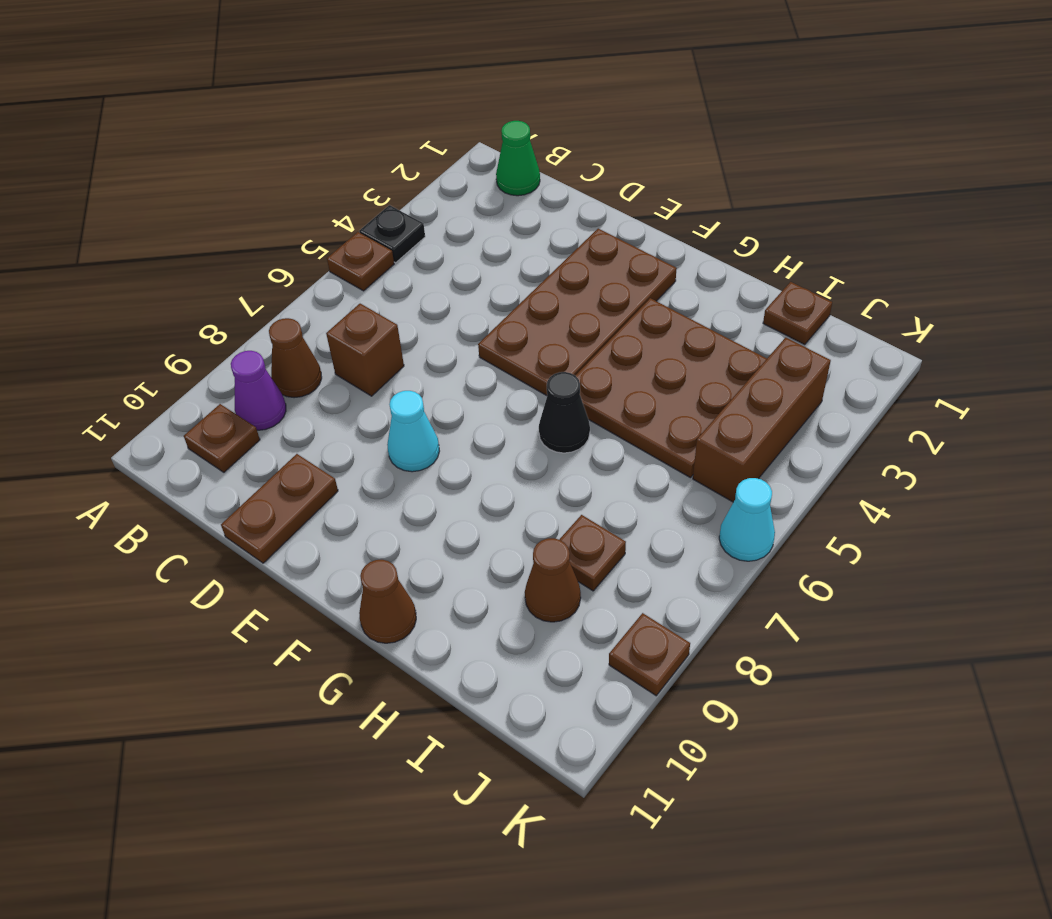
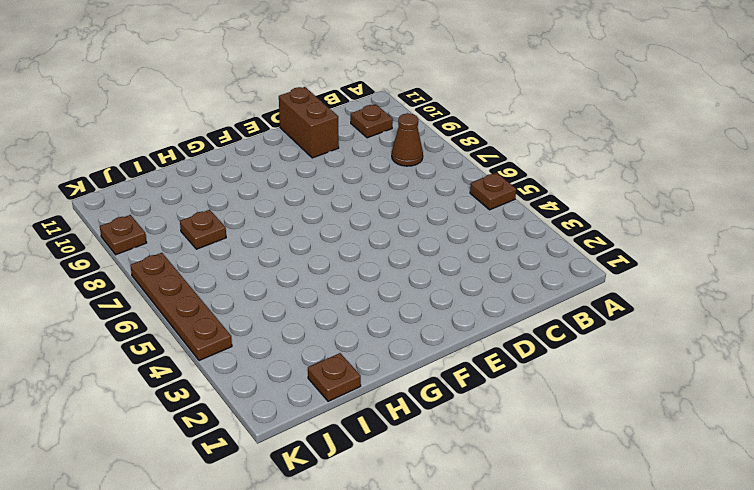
brown 1x2 brick [279,87,339,158] -> brown 1x2 plate [221,454,338,563]
brown 1x4 plate [130,253,232,361] -> cyan 1x1 cone [719,478,775,561]
none -> black 1x1 plate [359,205,425,263]
none -> green 1x1 cone [496,121,540,196]
none -> purple 1x1 cone [231,351,286,430]

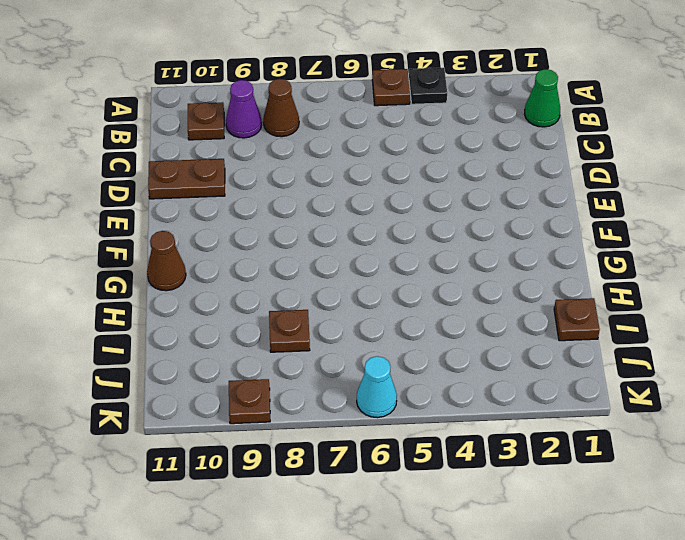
none -> brown 1x1 brick [326,304,404,396]
none -> brown 2x4 plate [478,229,677,396]
none -> cyan 1x1 cone [387,391,439,472]

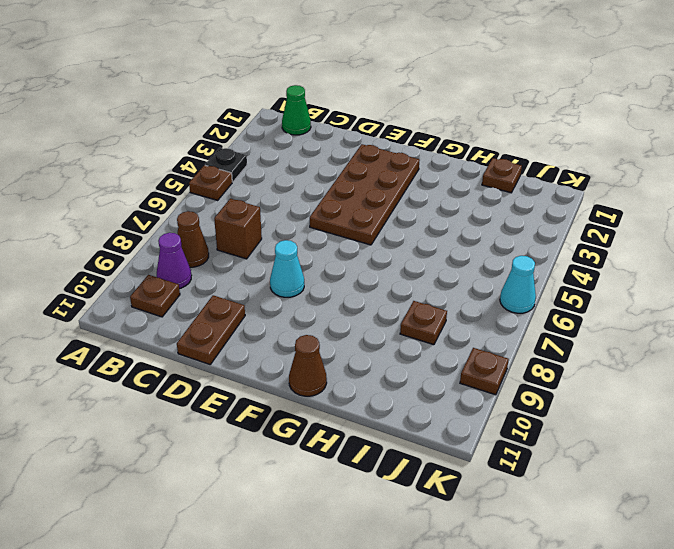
none -> brown 3x3 plate [575,298,767,478]
none -> black 1x1 cone [539,372,590,453]
none -> brown 1x1 cone [525,538,581,622]

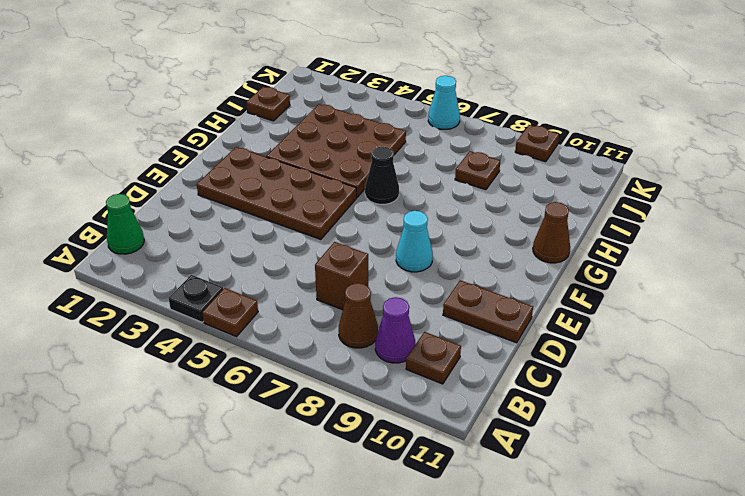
none -> brown 1x1 cone [525,538,581,622]
none -> brown 1x3 brick [693,338,831,502]

